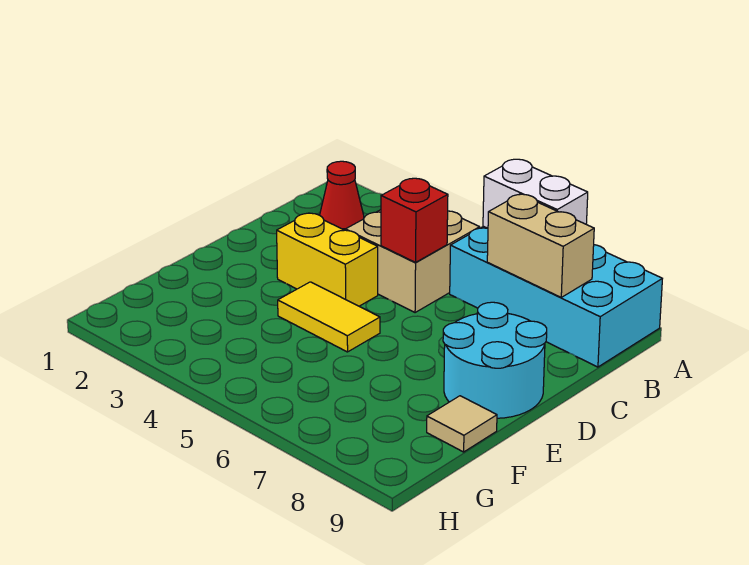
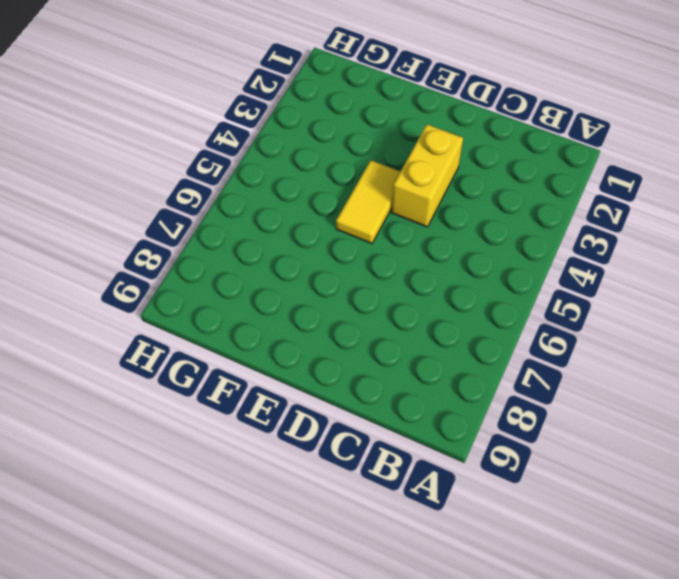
none -> cyan 2x4 brick [450,226,662,367]
none -> red 1x1 cone [320,161,364,230]

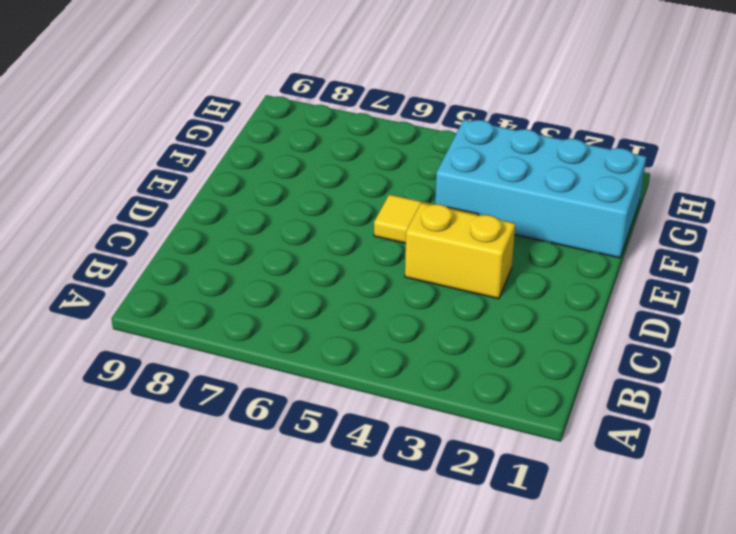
cyan 2x4 brick [435,120,646,258] -> cyan 2x4 brick moved to [450,226,662,367]
none -> red 1x1 cone [320,161,364,230]
none -> tan 2x2 brick [345,210,480,313]

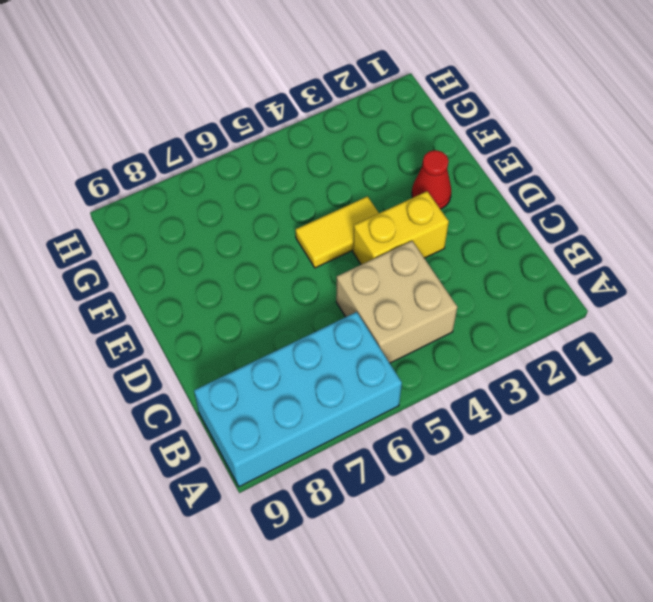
red 1x1 cone [412,150,451,209] -> red 1x1 cone moved to [320,161,364,230]
none -> cyan 2x2 round brick [443,302,547,418]
none -> tan 1x1 tile [427,396,497,452]

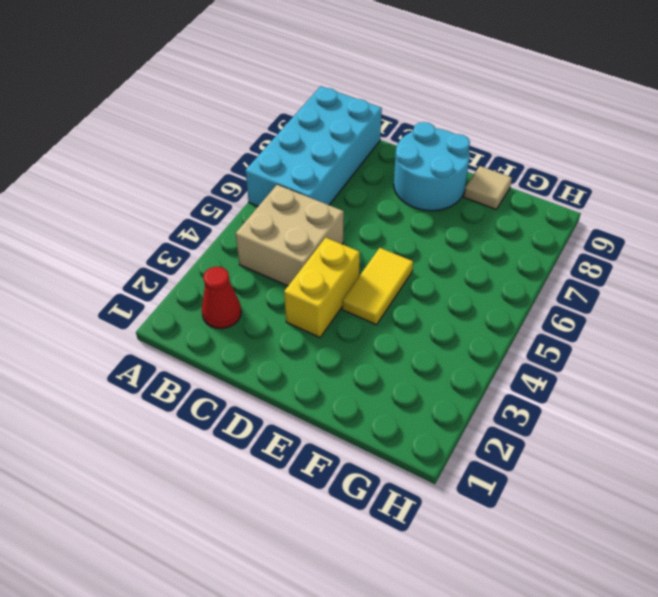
none -> white 1x2 brick [483,159,588,228]
none -> tan 1x2 brick [487,194,594,297]

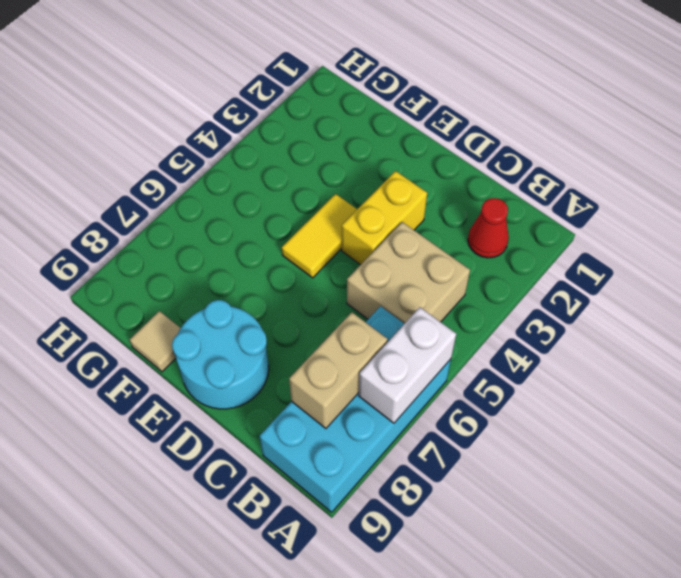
none -> red 1x1 brick [381,178,448,262]

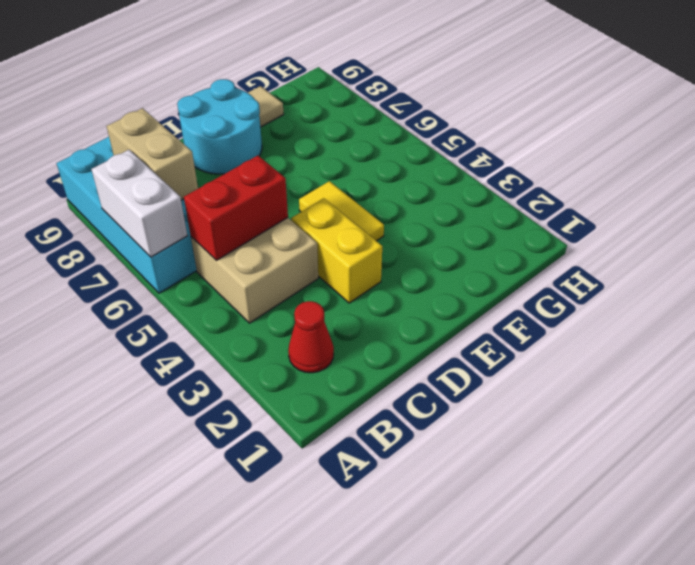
red 1x2 brick [184,156,288,260] -> red 1x1 brick [381,178,448,262]

